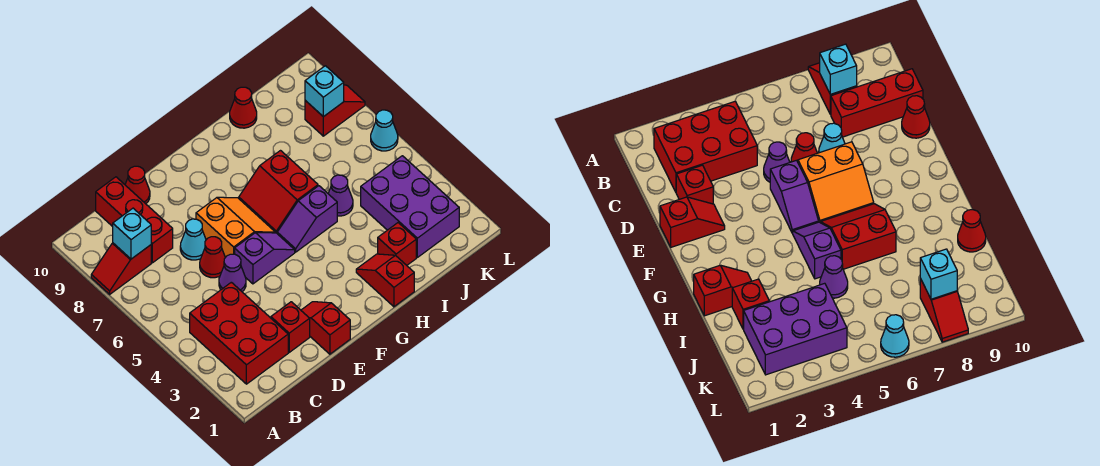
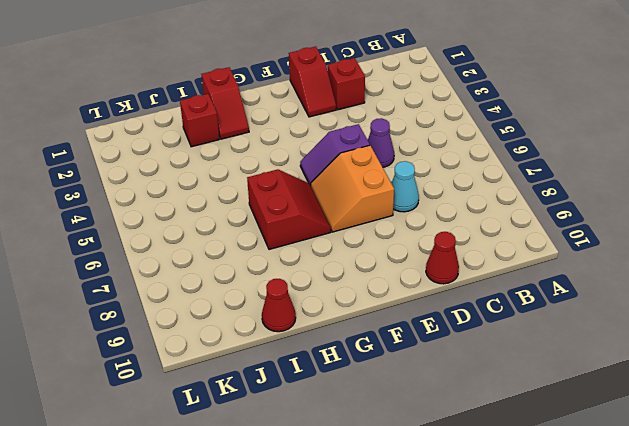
none -> red 1x2 slope [91,243,151,294]
none -> red 2x3 brick [190,282,288,384]
none -> red 1x3 brick [96,177,173,263]

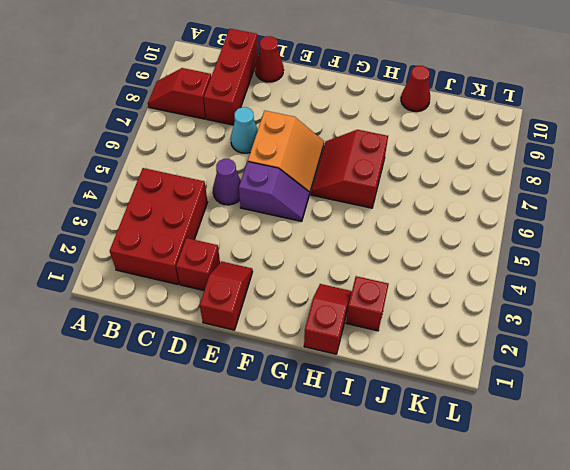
none -> red 1x1 cone [200,237,225,278]
none -> purple 1x2 slope [277,186,337,252]
none -> purple 1x1 cone [328,175,353,216]

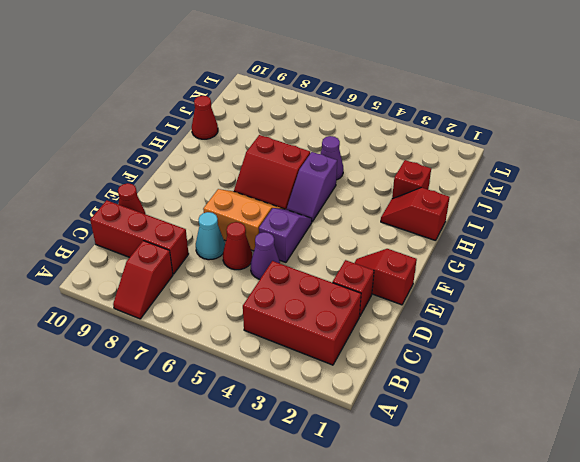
none -> purple 2x3 brick [361,156,459,257]
none -> red 1x2 slope [305,85,365,136]
none -> cyan 1x1 cone [371,110,398,151]

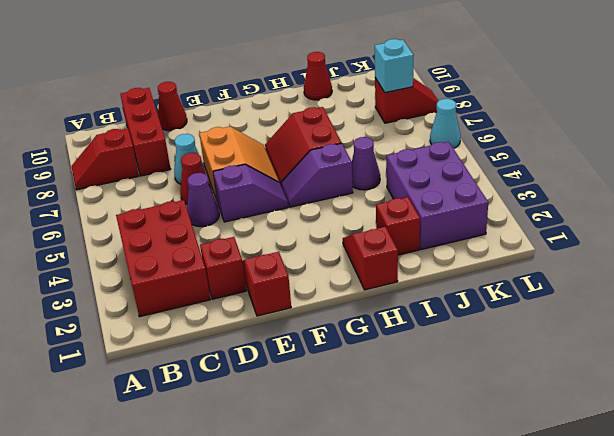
none -> cyan 1x1 brick [113,208,151,259]

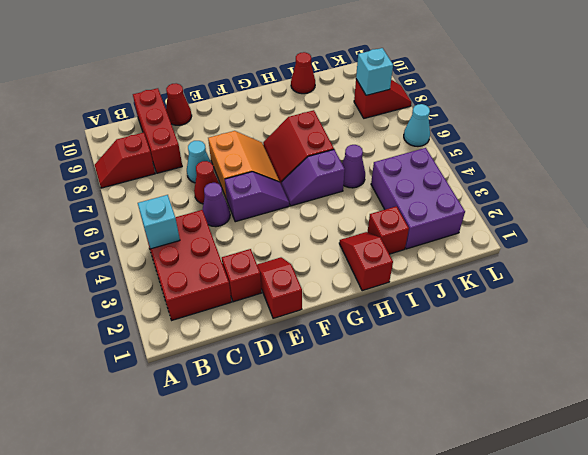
cyan 1x1 brick [138,195,180,249] -> cyan 1x1 brick moved to [113,208,151,259]

